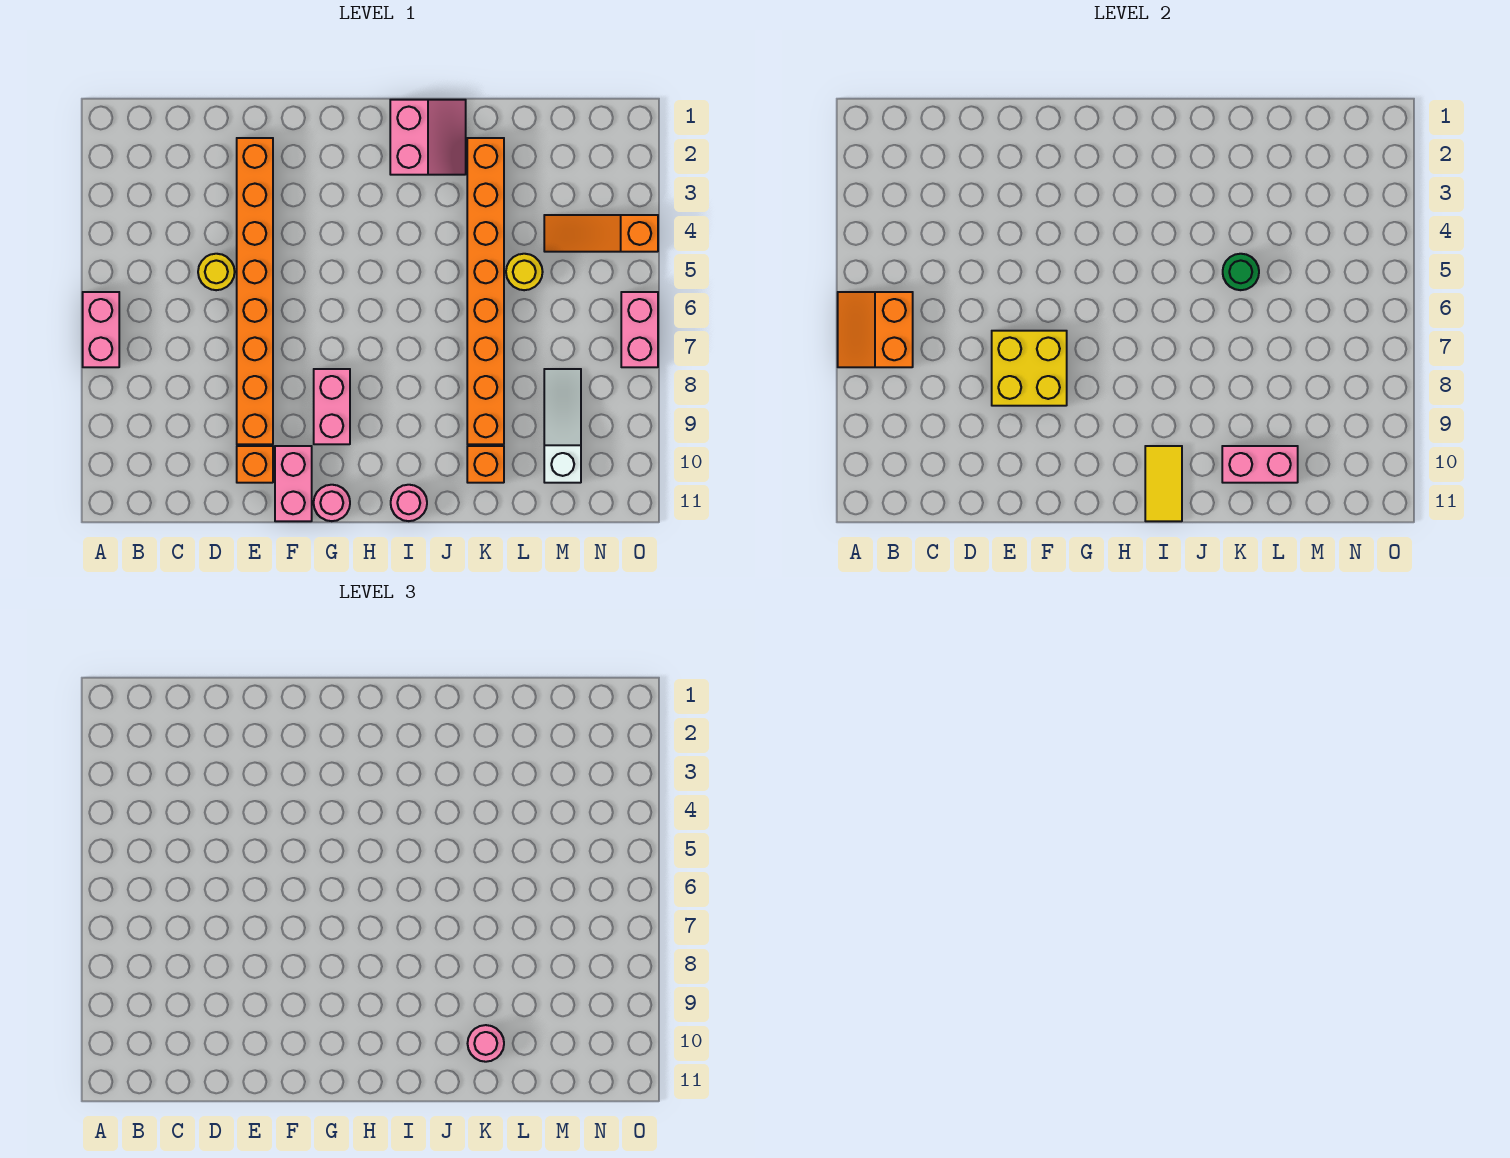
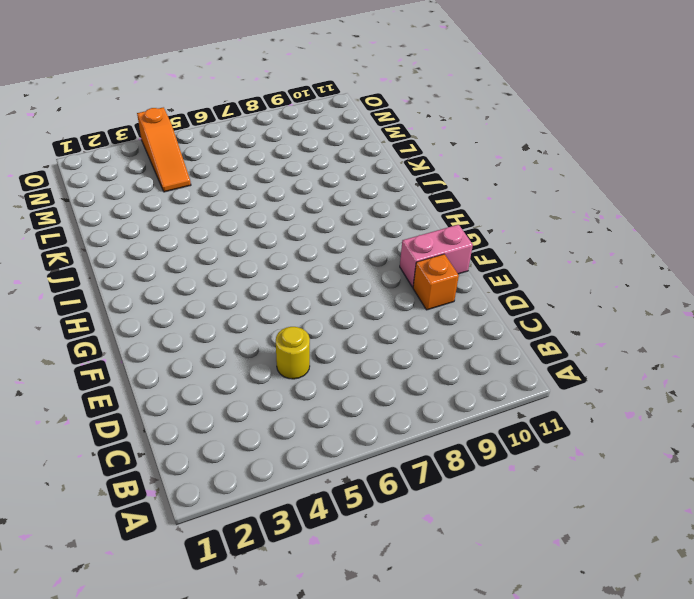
none -> pink 1x2 brick [83,292,119,367]
none -> orange 1x8 brick [237,138,273,444]
none -> pink 1x2 brick [314,369,350,444]

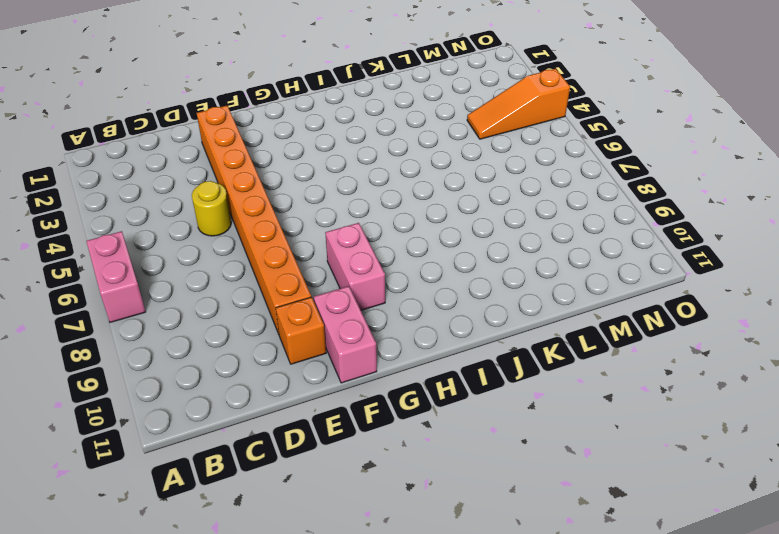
none -> pink 1x1 round brick [314,485,350,521]
none -> pink 2x2 slope [390,100,466,175]
none -> pink 1x1 round brick [391,485,427,521]

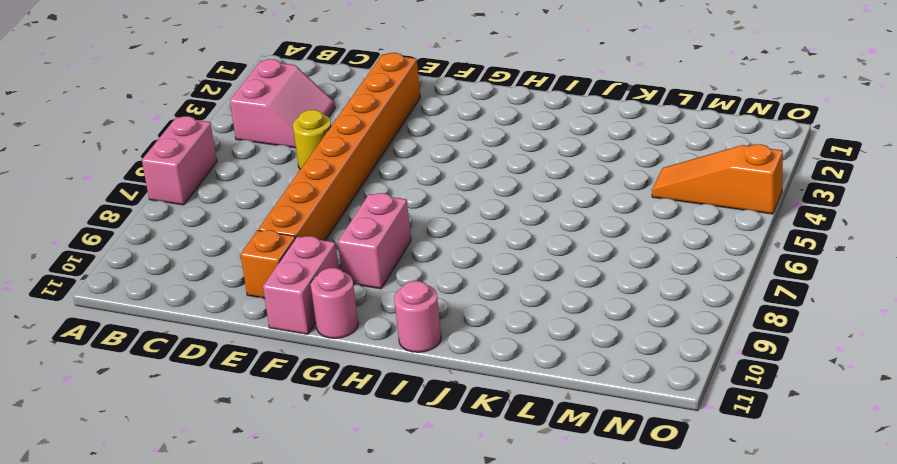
pink 2x2 slope [230,59,335,148] -> pink 2x2 slope moved to [390,100,466,175]
none -> orange 1x8 brick [467,138,504,444]
none -> orange 1x1 brick [467,446,504,483]
none -> yellow 1x1 round brick [506,254,543,290]

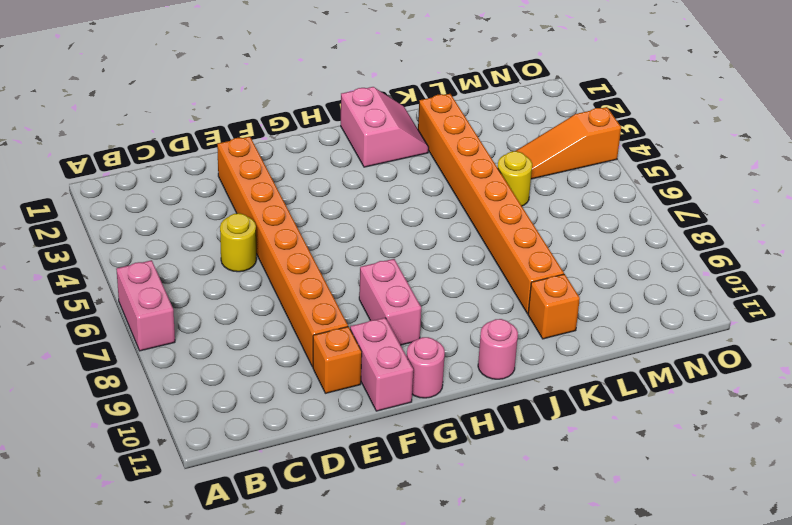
none -> white 1x3 slope [544,369,581,483]
none -> pink 1x2 brick [621,292,658,367]
none -> orange 2x2 slope [838,292,913,367]

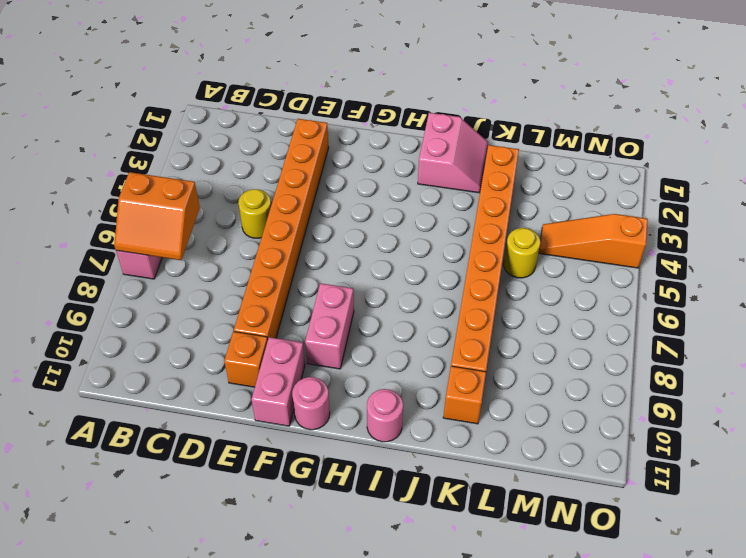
orange 2x2 slope [114,172,200,260] -> orange 2x2 slope turned to [838,292,913,367]
none -> white 1x3 slope [544,369,581,483]
none -> pink 1x2 brick [621,292,658,367]
none -> yellow 2x2 brick [992,331,1067,406]

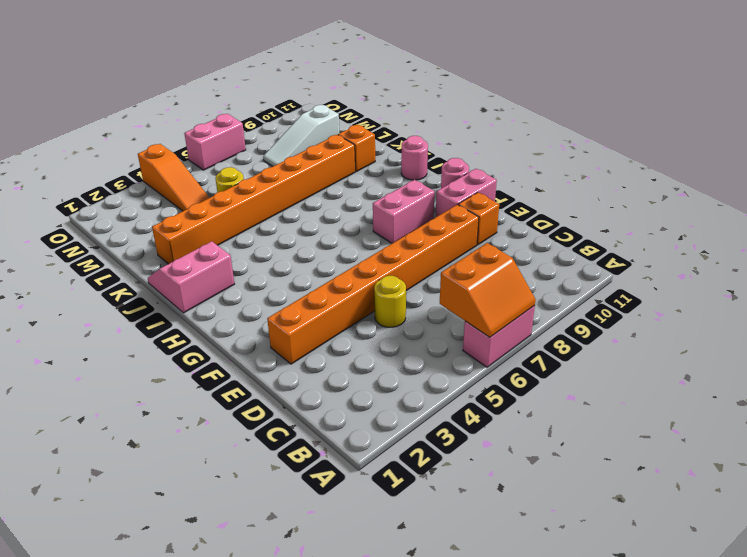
none -> yellow 2x2 brick [992,331,1067,406]
none -> yellow 1x2 tile [1145,446,1182,521]
none -> green 1x1 round brick [1223,254,1259,290]

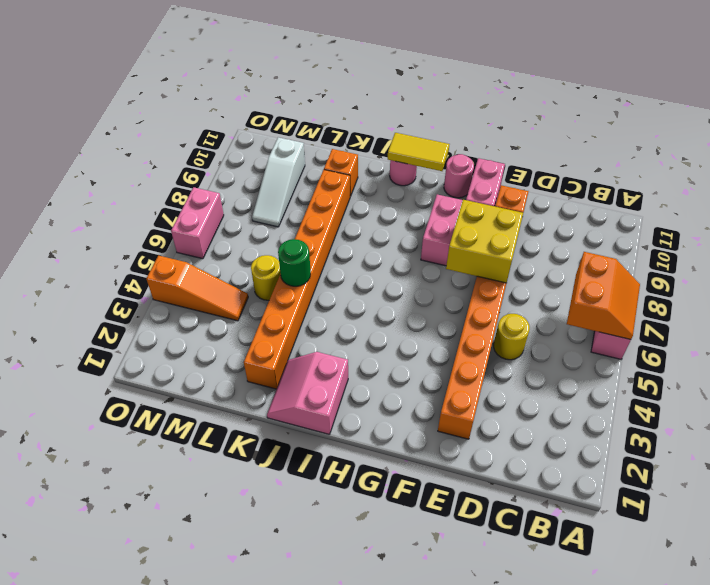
yellow 1x2 tile [388,133,449,171] -> yellow 1x2 tile turned to [1145,446,1182,521]
none -> pink 1x2 brick [1222,446,1298,483]
none -> pink 1x1 round brick [468,1025,504,1062]

